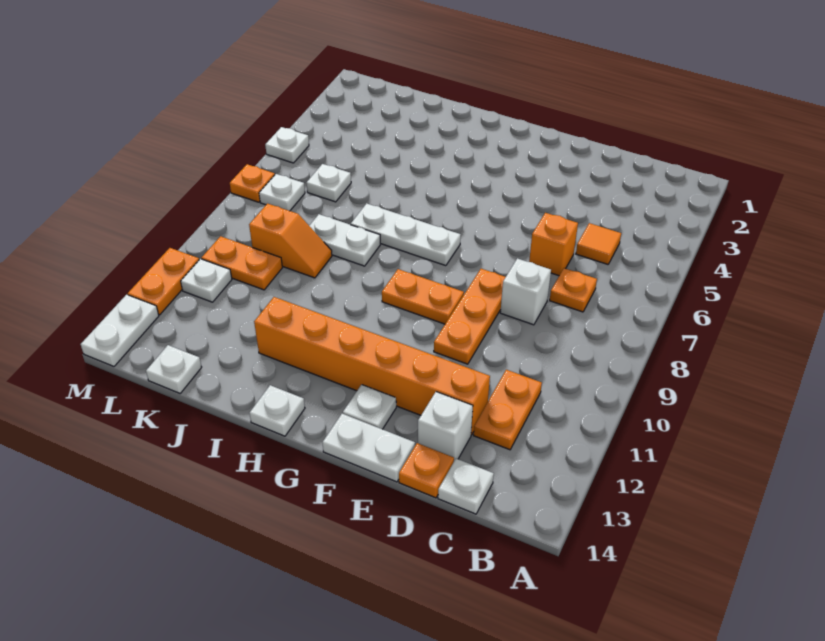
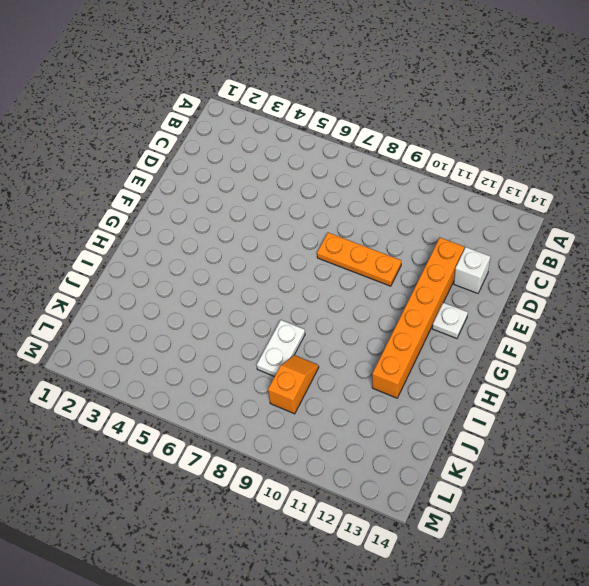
none -> orange 1x1 tile [576,223,621,264]
none -> orange 1x1 plate [550,268,597,312]
none -> orange 1x2 plate [474,370,542,450]

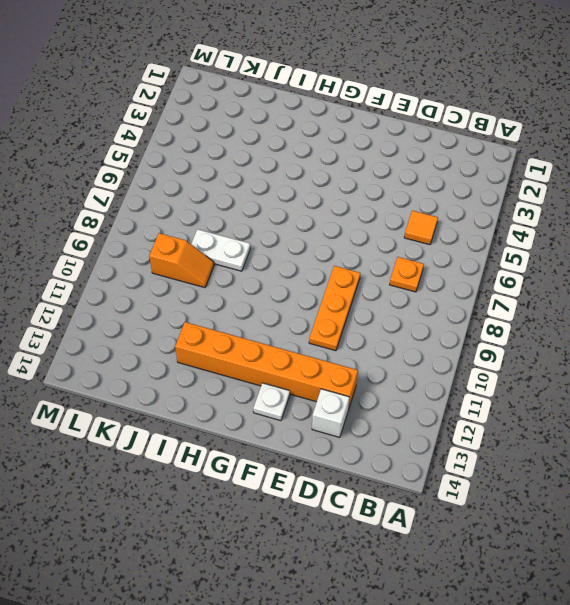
none -> orange 1x2 plate [474,370,542,450]
none -> white 1x1 plate [438,459,494,514]
none -> orange 1x1 brick [529,213,578,276]

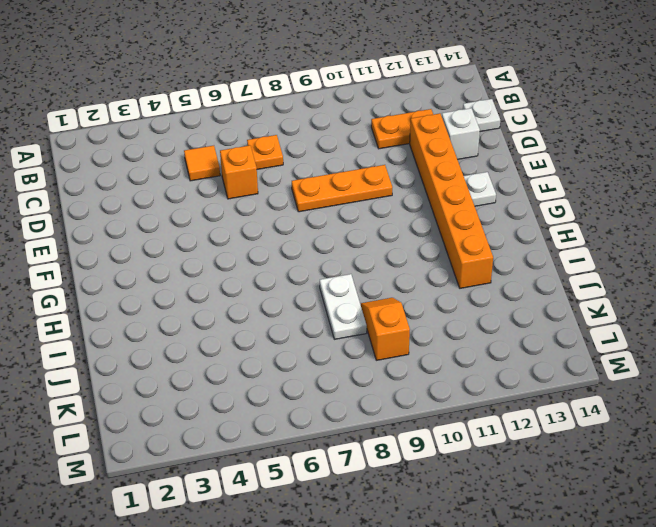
none -> white 1x1 brick [500,258,551,325]
none -> orange 1x1 plate [399,443,454,498]
none -> white 1x2 plate [323,414,415,482]

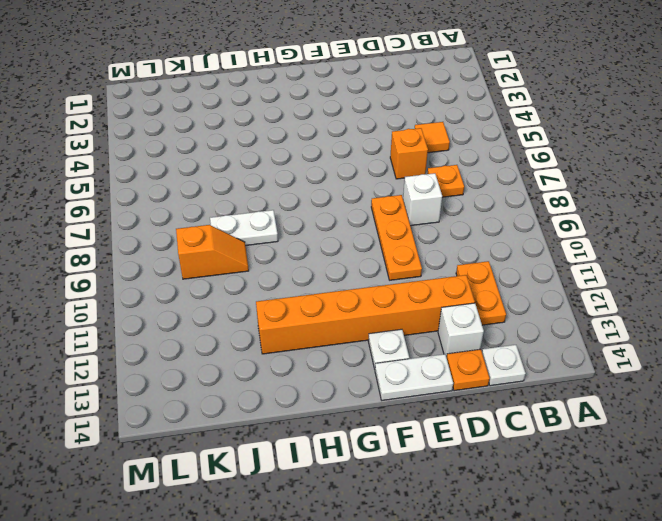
none -> orange 1x2 plate [382,269,464,324]
none -> white 1x3 plate [351,203,461,266]
none -> white 1x1 plate [250,385,305,436]

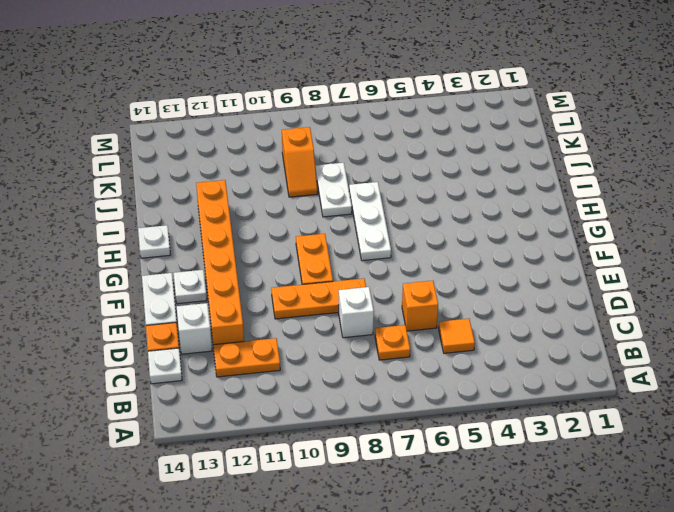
none -> white 1x1 plate [306,164,351,202]
none -> orange 1x2 plate [201,236,282,290]
none -> white 1x1 plate [146,345,202,393]

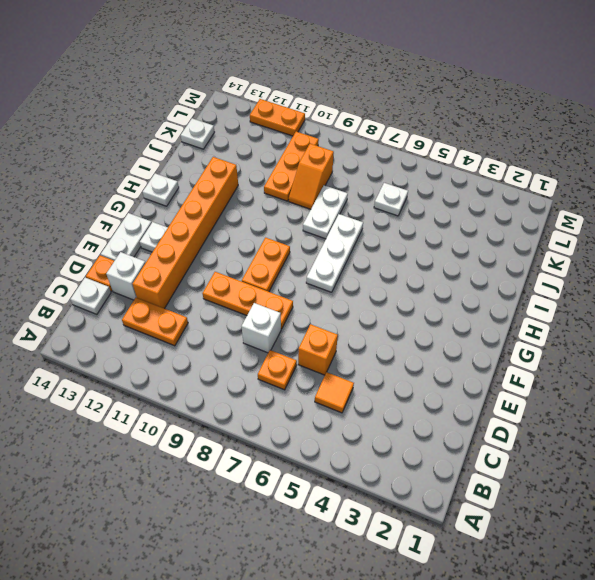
orange 1x3 plate [264,132,319,201] -> orange 1x2 plate [201,236,282,290]
none -> white 1x1 plate [259,174,305,211]
none -> white 1x1 plate [181,259,232,302]
none -> white 1x1 plate [265,127,309,163]

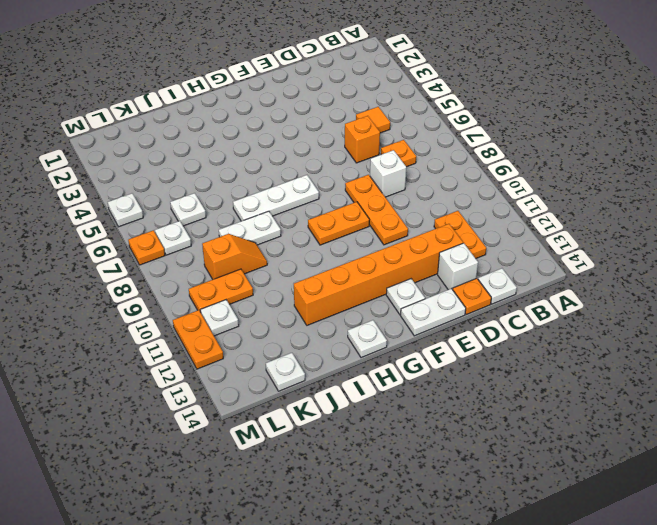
none -> white 1x2 plate [81,295,159,366]

